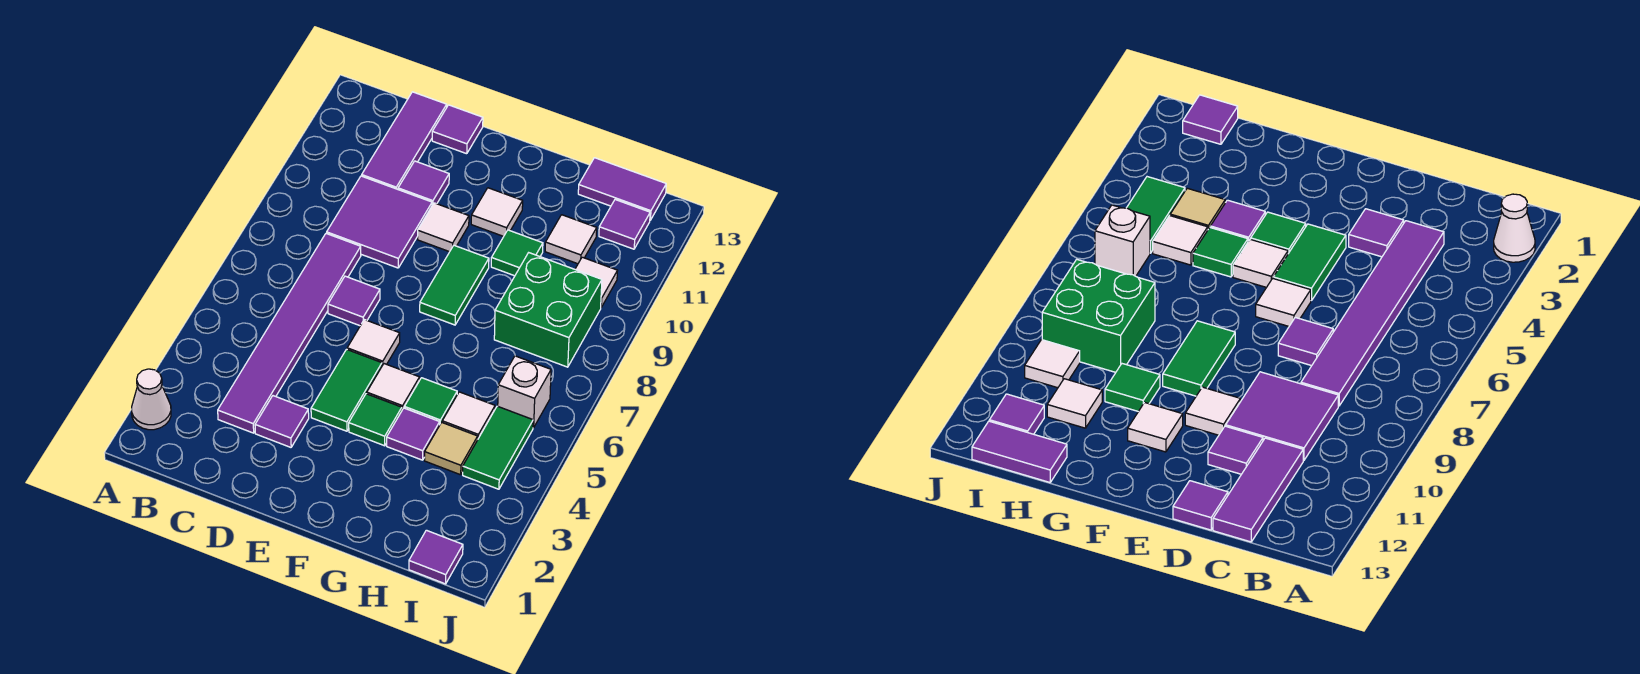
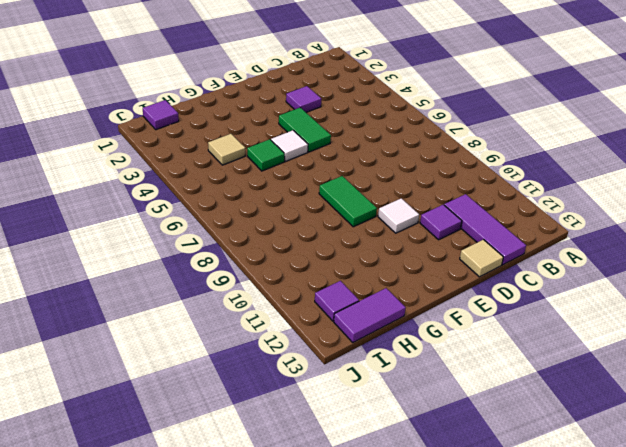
tan 1x1 tile [460,240,503,277] -> purple 1x1 tile [432,105,483,154]
none -> white 1x1 cone [132,369,171,430]
none -> purple 1x6 tile [218,233,361,433]
none -> purple 2x2 tile [327,176,432,268]

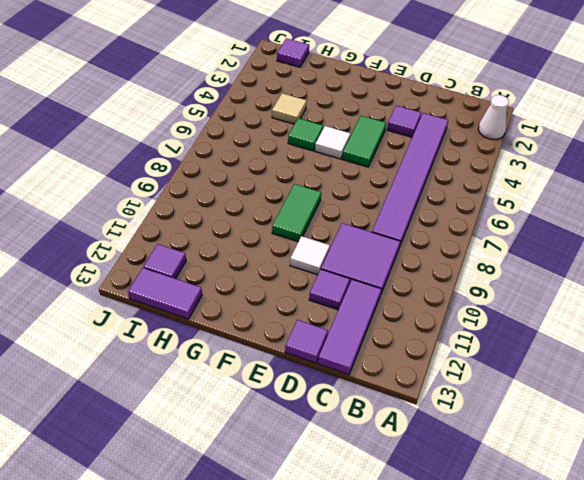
none -> purple 1x1 tile [328,276,380,326]
none -> white 1x1 tile [347,320,400,366]
none -> green 1x1 tile [349,394,402,446]

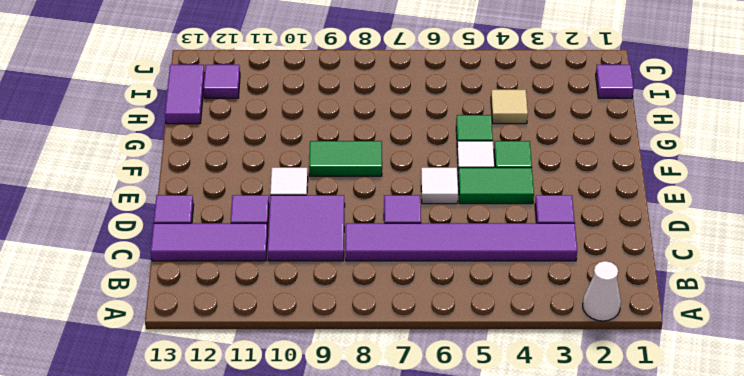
none -> white 1x1 tile [471,188,523,236]
none -> purple 1x1 tile [387,408,440,460]
none -> green 1x1 tile [491,230,543,276]

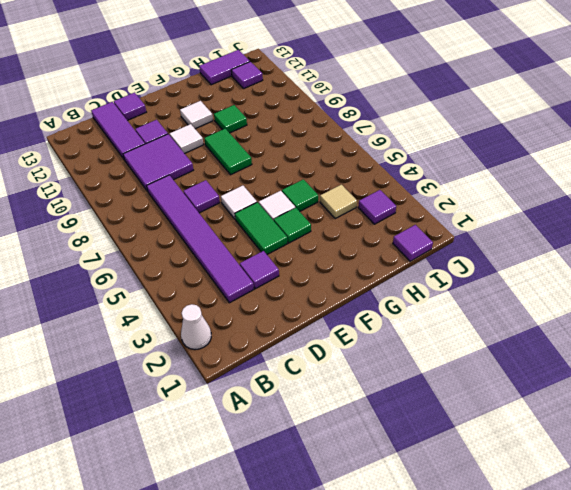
purple 1x1 tile [358,190,396,224] -> purple 1x1 tile moved to [387,408,440,460]
none -> white 1x1 tile [442,392,495,438]
none -> green 2x2 brick [494,253,602,367]
none -> white 1x1 tile [545,215,597,264]

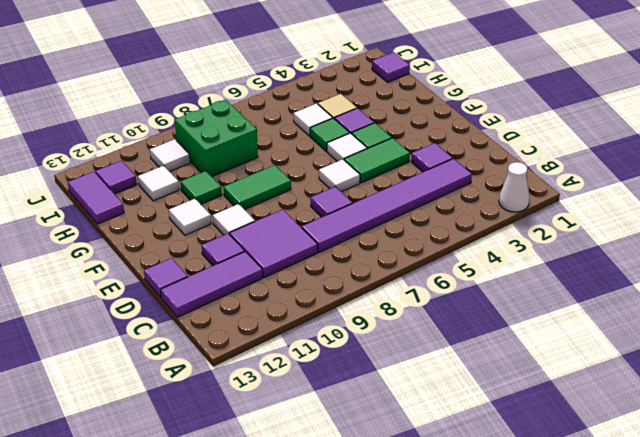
none -> green 1x2 tile [463,406,533,489]
none -> white 1x1 brick [498,356,551,428]

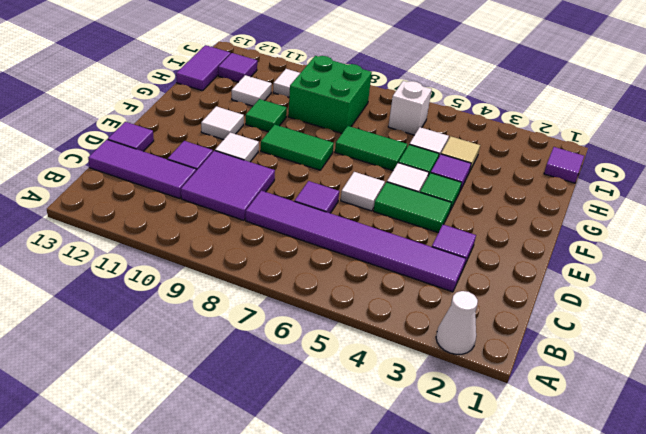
green 1x2 tile [335,126,407,171] -> green 1x2 tile moved to [463,406,533,489]

